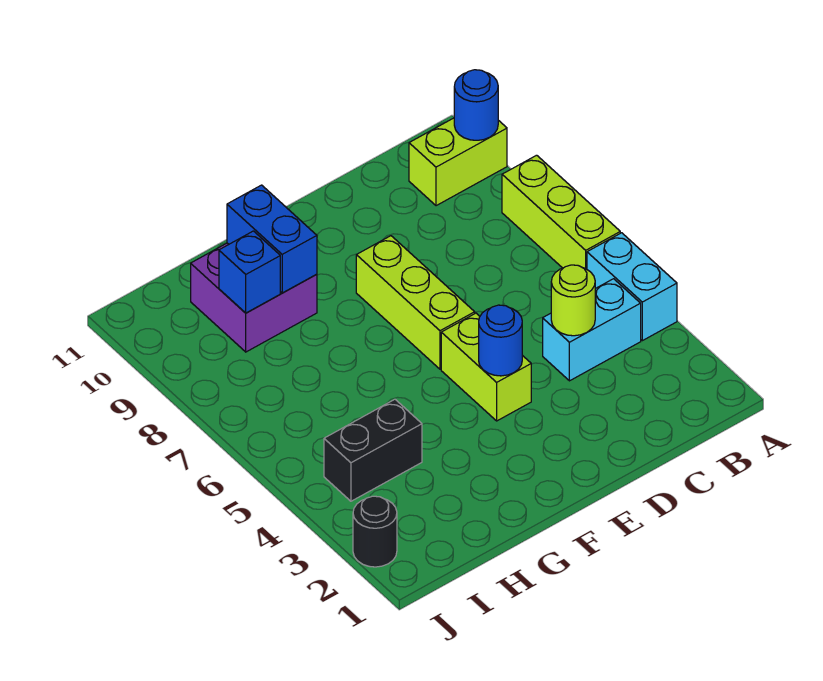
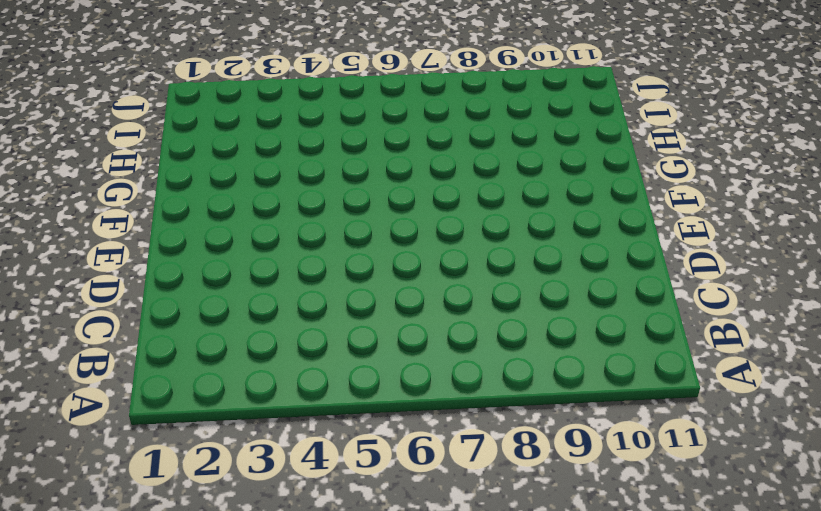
none -> cyan 1x2 brick [587,233,677,341]
none -> lime 1x3 brick [502,155,620,269]
none -> lime 1x2 brick [409,118,507,206]

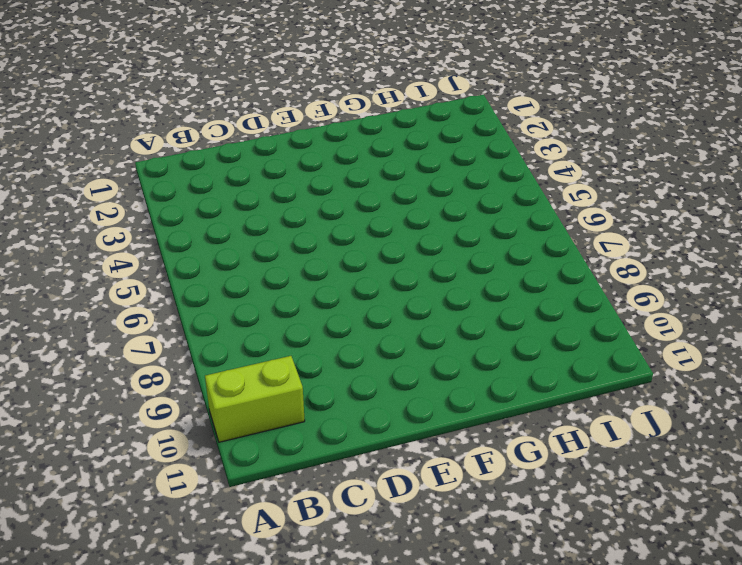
none -> cyan 1x2 brick [587,233,677,341]
none -> lime 1x3 brick [502,155,620,269]
none -> cyan 1x2 brick [543,279,641,381]

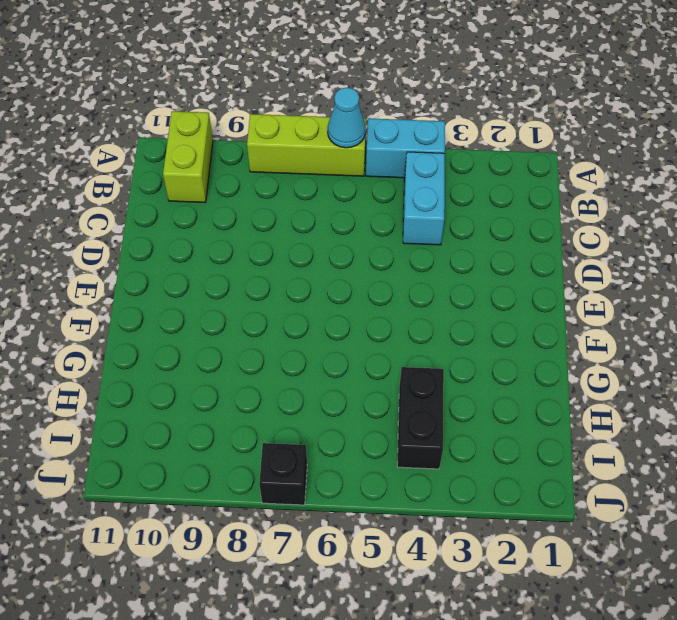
cyan 1x1 cone [328,87,366,148] -> none
black 1x1 brick [259,443,307,505] -> none
none -> lime 1x2 brick [441,313,531,421]
none -> lime 1x3 brick [356,236,475,369]
none -> purple 2x2 brick [191,243,317,352]

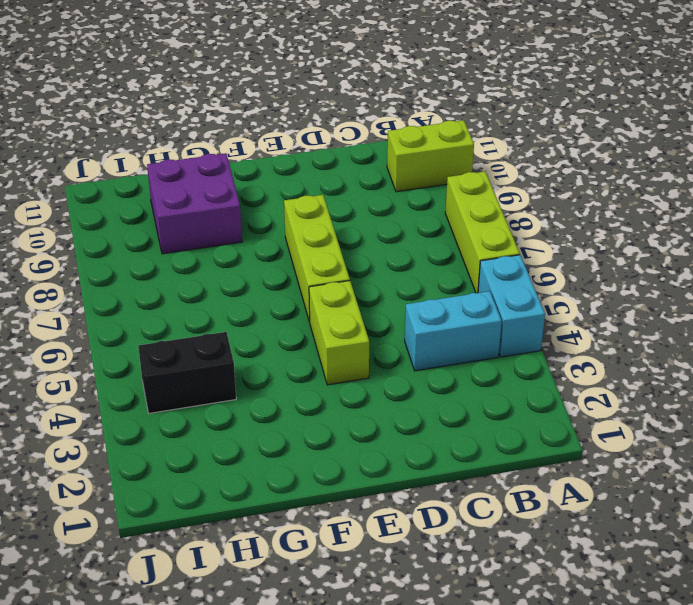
none -> black 1x1 round brick [353,496,397,567]
none -> blue 1x1 round brick [454,70,498,140]
none -> lime 1x1 round brick [551,265,595,336]

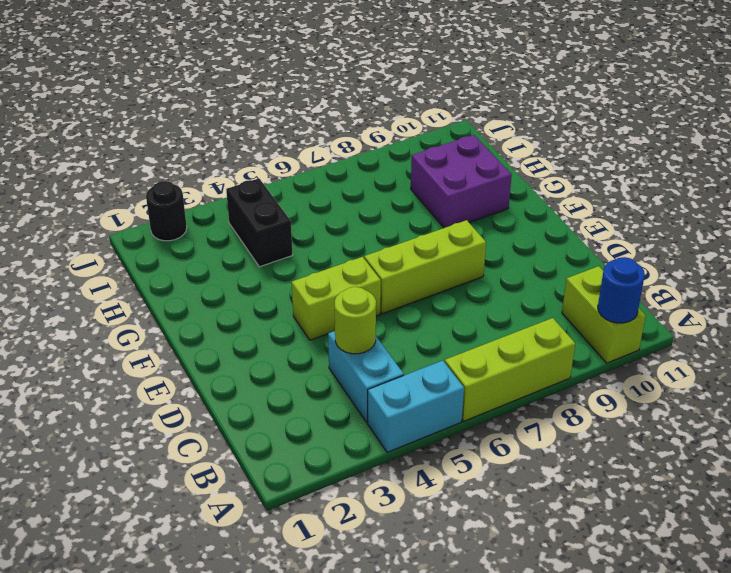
none -> blue 1x1 round brick [479,305,522,376]
none -> blue 1x2 brick [227,185,317,293]
none -> blue 1x1 brick [219,231,280,313]

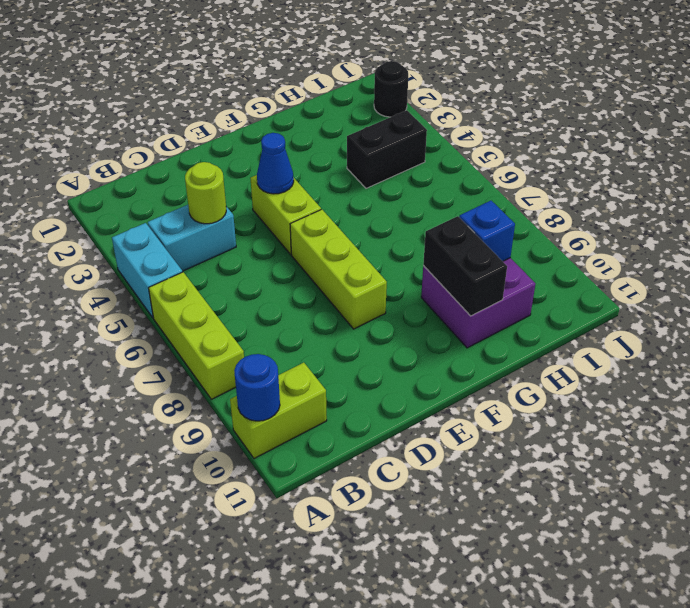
blue 1x1 cone [257,133,294,194] -> blue 1x1 round brick [479,305,522,376]
black 1x2 brick [423,216,507,316] -> blue 1x2 brick [227,185,317,293]

